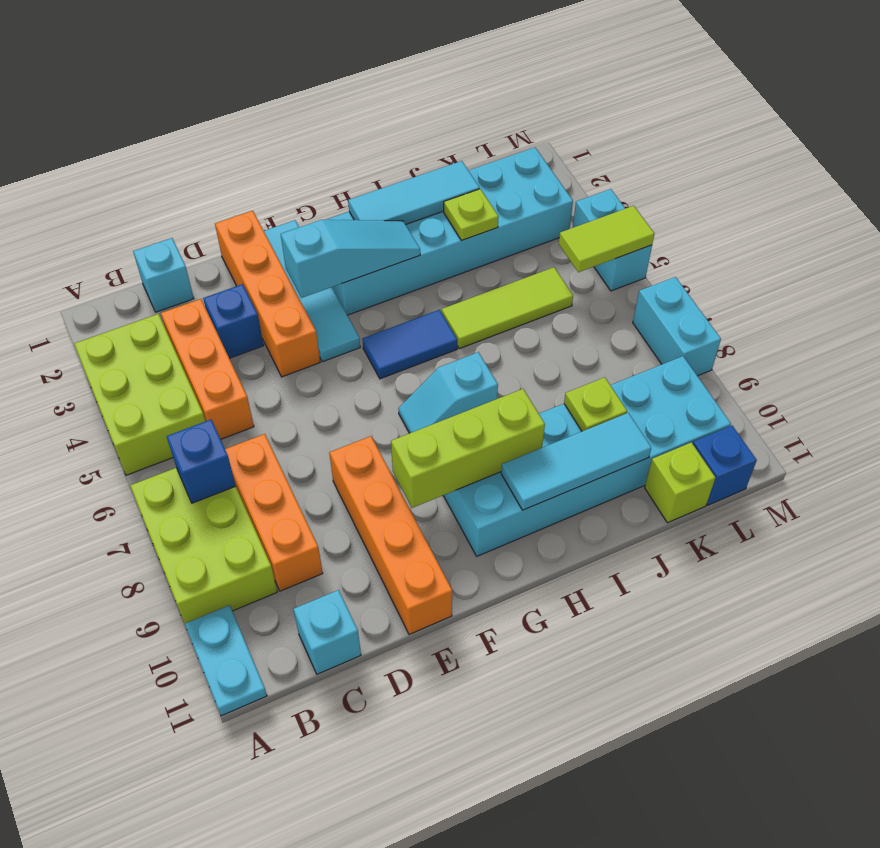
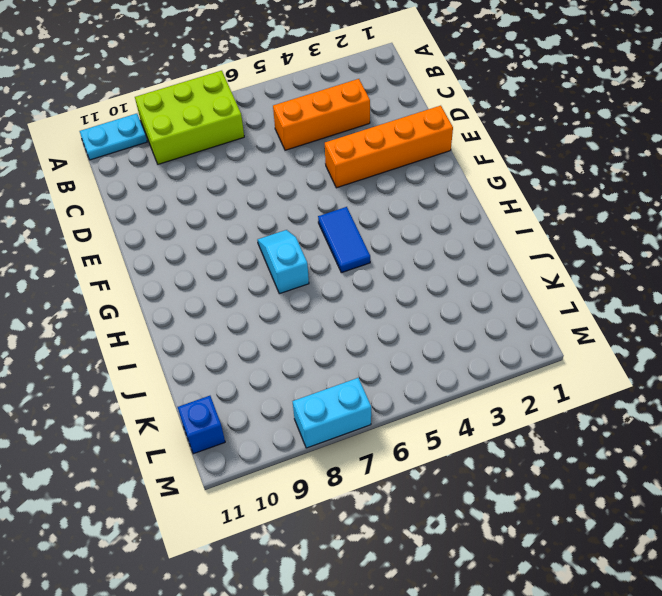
none -> lime 2x3 brick [74,314,205,475]
none -> cyan 1x1 brick [133,238,194,312]
none -> orange 1x3 brick [225,434,323,591]

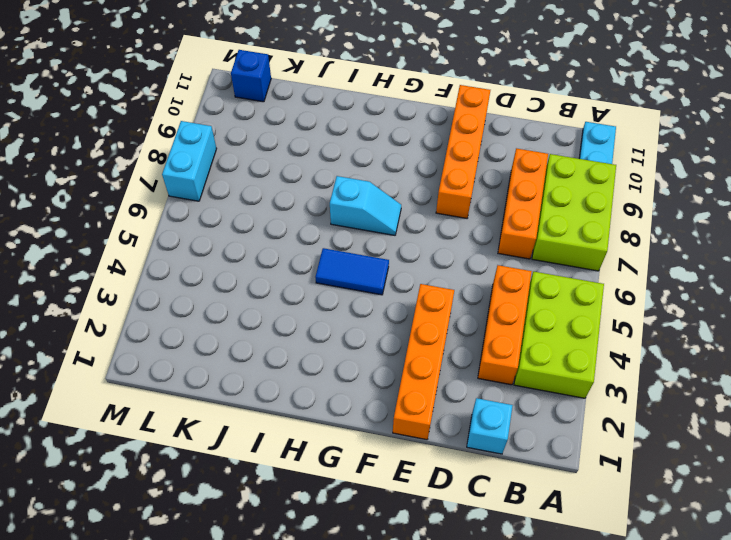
none -> cyan 1x1 brick [293,590,361,674]
none -> blue 1x1 brick [203,284,264,358]
none -> cyan 1x4 tile [264,220,360,362]

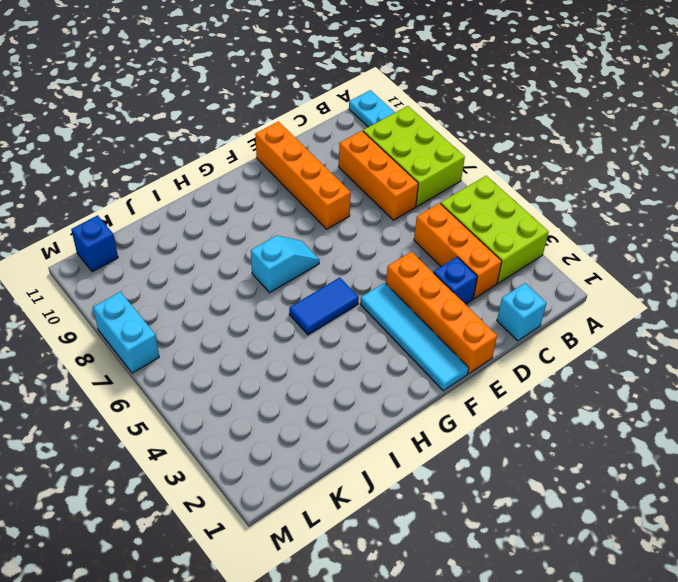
none -> cyan 1x1 brick [293,590,361,674]
none -> cyan 2x6 brick [326,147,573,315]
none -> cyan 2x6 brick [443,356,731,556]

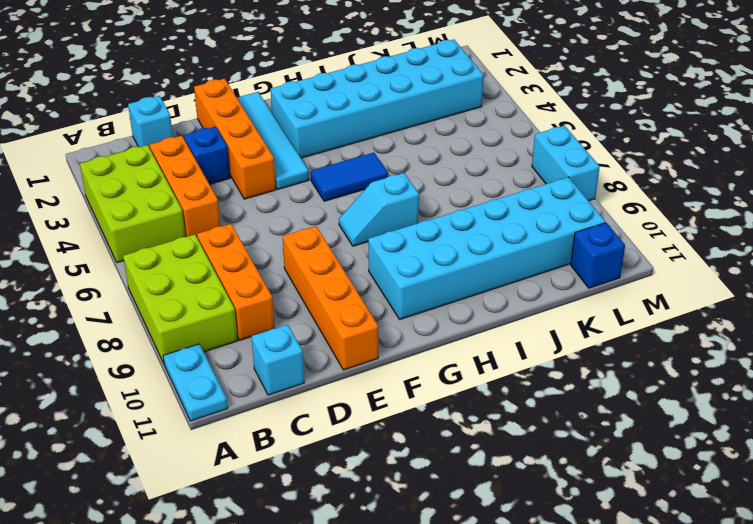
none -> lime 1x3 tile [442,267,573,349]
none -> lime 1x1 brick [645,442,716,523]
none -> cyan 1x2 brick [573,189,652,291]

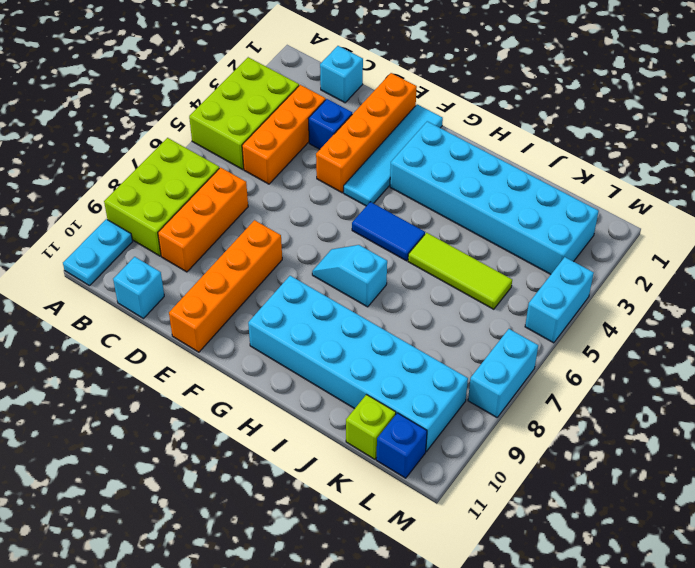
none -> blue 1x1 brick [166,419,236,503]
none -> cyan 1x3 slope [281,220,420,298]
none -> lime 1x3 brick [391,389,545,508]

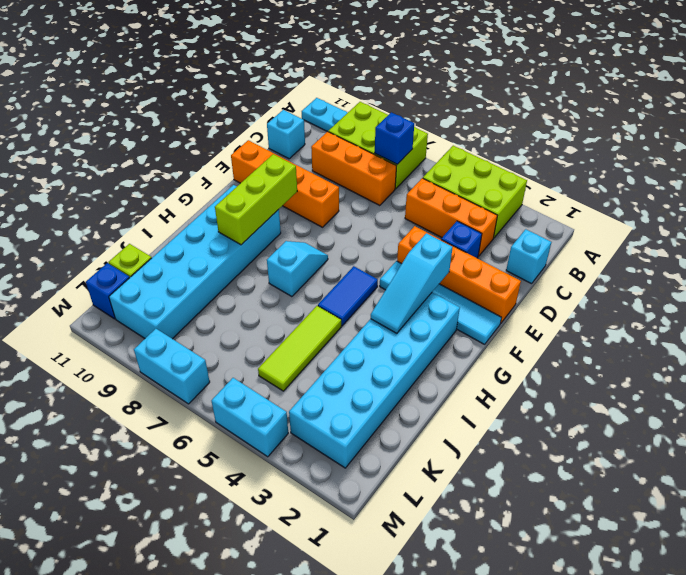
none -> cyan 1x3 tile [348,161,479,225]
none -> cyan 1x3 tile [501,413,651,510]
none -> lime 1x1 plate [444,189,499,240]

